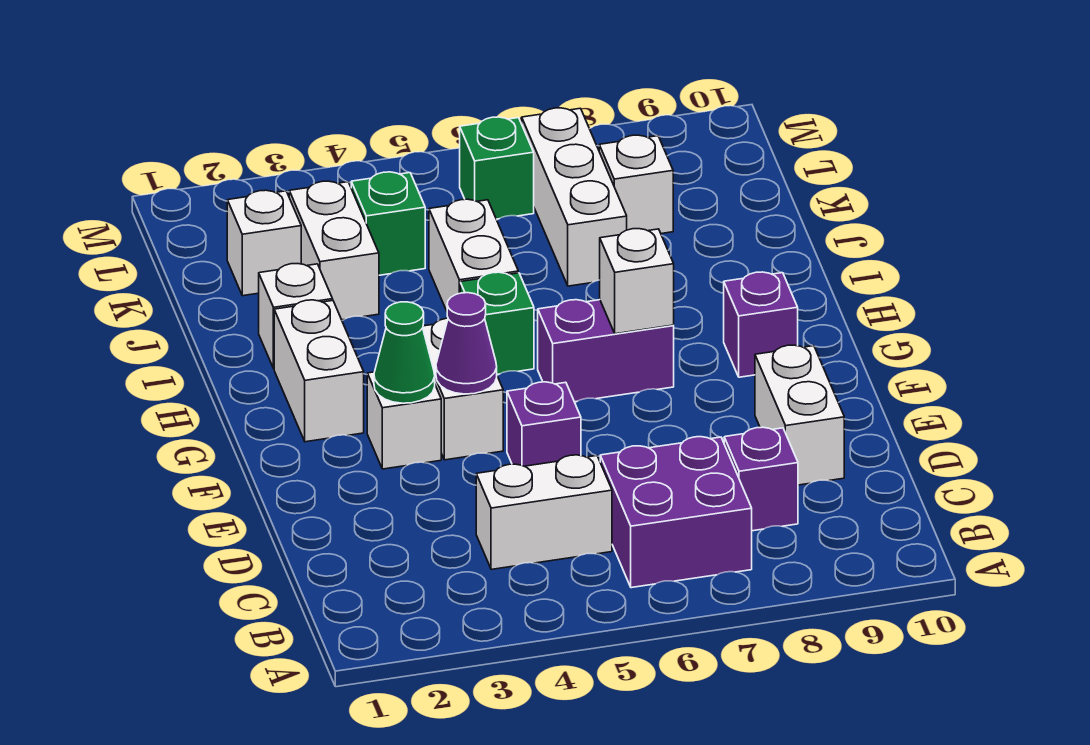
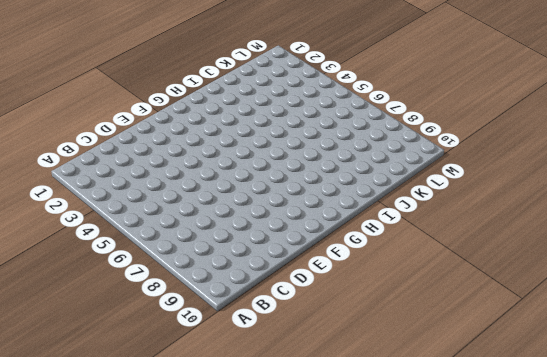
none -> purple 2x2 brick [600,437,752,588]
none -> white 1x2 brick [476,455,612,569]
none -> purple 1x1 brick [724,427,798,531]

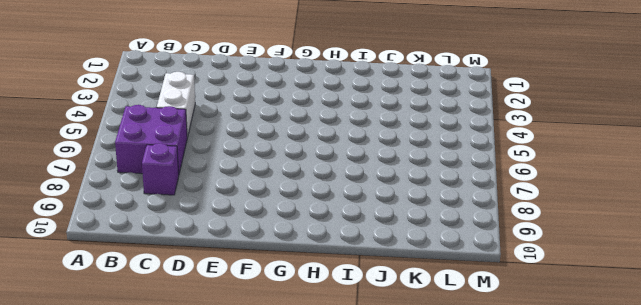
none -> white 1x2 brick [755,345,844,485]
none -> purple 1x1 brick [507,382,581,466]
none -> white 1x1 brick [367,372,441,469]

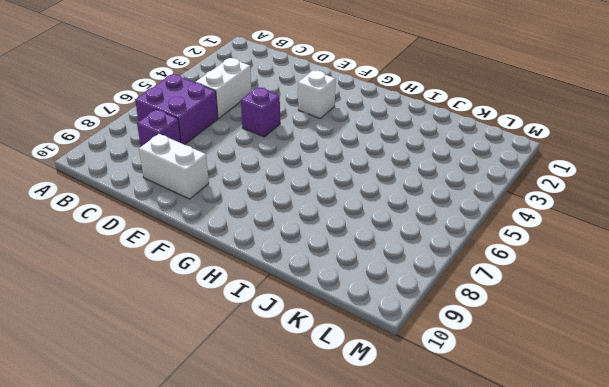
none -> white 1x2 brick [423,318,503,460]
none -> white 1x2 brick [274,300,364,442]
none -> purple 1x2 brick [538,300,674,402]

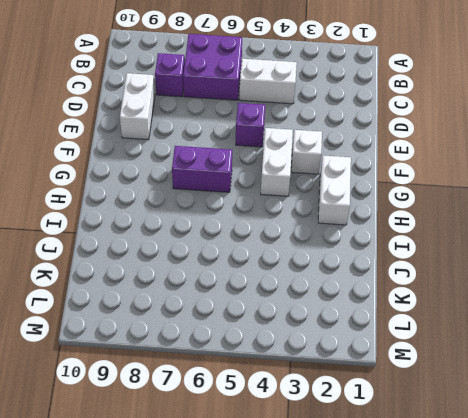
none -> purple 1x1 brick [724,272,798,377]
none -> green 1x1 brick [460,272,534,374]
none -> white 1x1 brick [259,264,333,368]

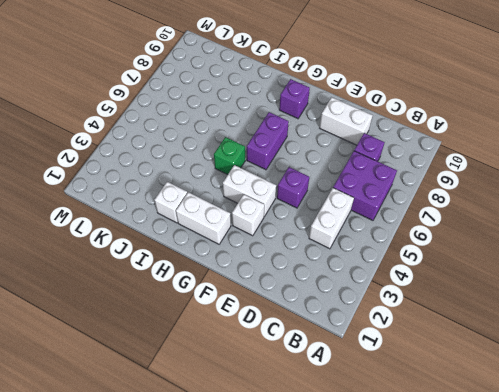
none -> white 1x2 brick [429,199,518,311]
none -> white 1x2 brick [289,181,379,320]
none -> white 1x3 brick [522,108,627,286]

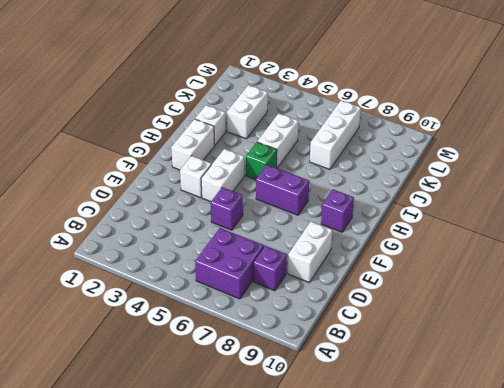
none -> white 1x2 brick [476,455,612,569]
none -> white 1x1 brick [227,190,301,296]
none -> green 1x1 brick [351,172,425,275]

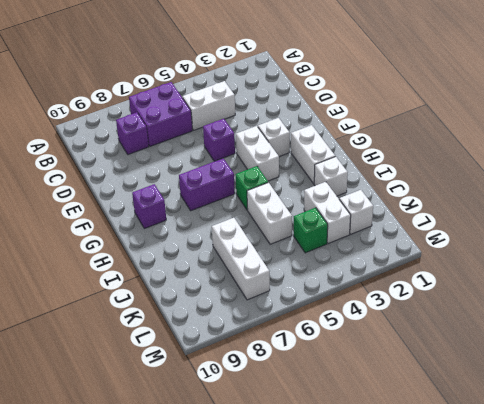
none -> white 1x2 brick [755,345,844,485]
none -> white 1x1 brick [599,135,673,234]
none -> green 1x1 brick [460,117,534,219]

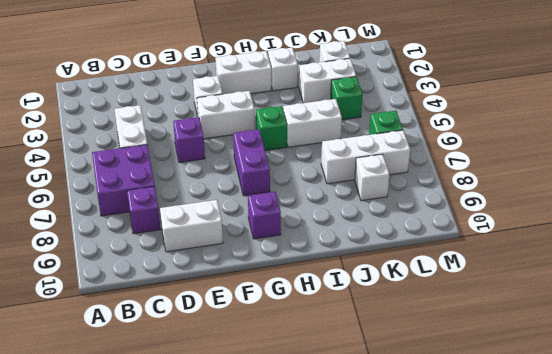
none -> green 1x1 cone [374,302,435,403]
none -> purple 1x1 cone [436,293,497,394]
none -> white 1x1 brick [600,229,674,334]

